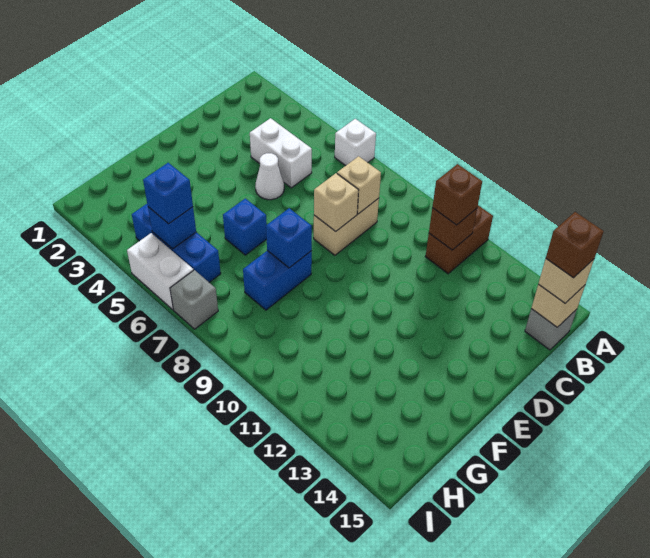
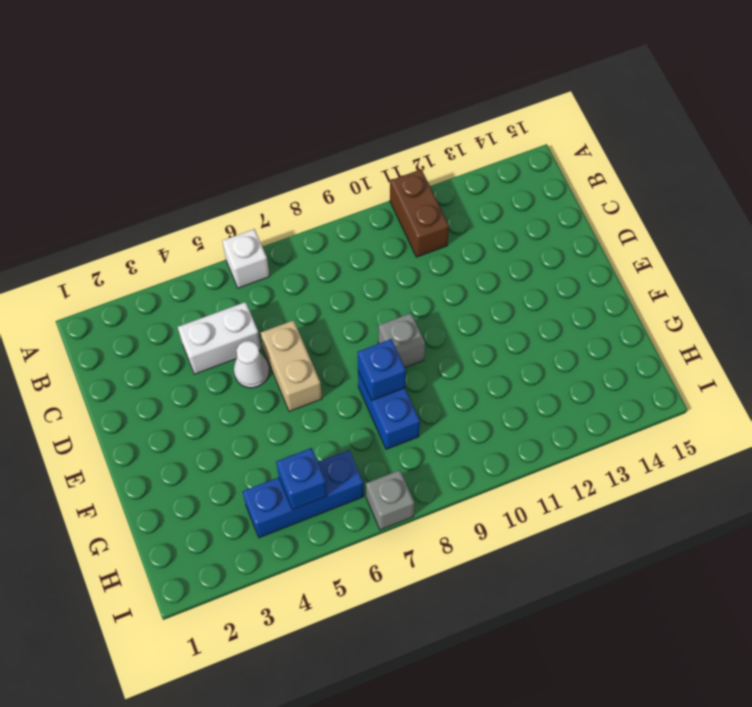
tan 1x2 brick [261,320,322,411] -> tan 1x2 brick moved to [314,198,379,255]
grey 1x1 brick [378,313,425,367] -> grey 1x1 brick moved to [525,309,577,350]
none -> blue 1x1 brick [223,198,267,255]
none -> white 1x2 brick [127,233,193,310]
none -> brown 1x1 brick [429,208,477,250]

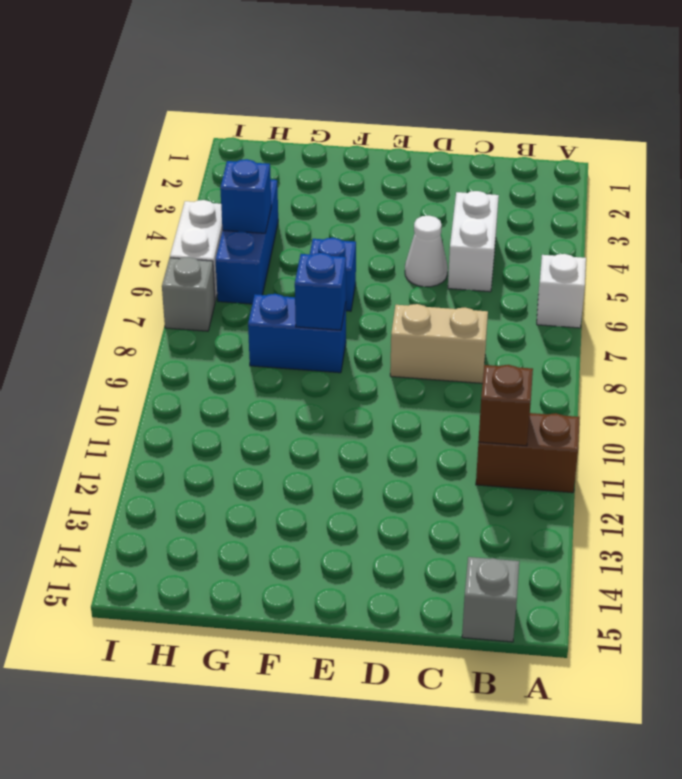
none -> tan 1x1 brick [531,285,585,327]
none -> tan 1x1 brick [337,156,381,214]
none -> tan 1x1 brick [314,173,359,231]

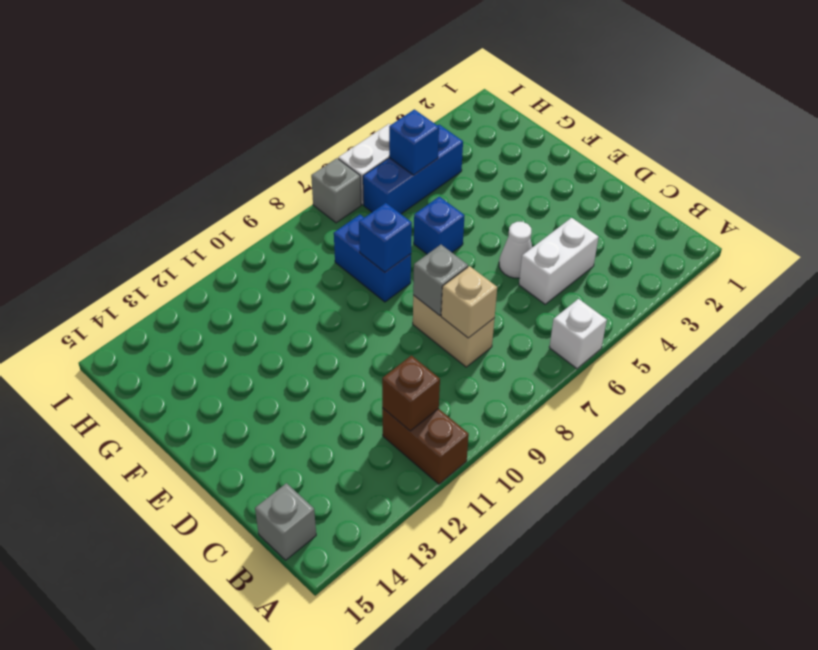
grey 1x1 brick [413,245,468,315] -> tan 1x1 brick [314,173,359,231]
none -> tan 1x1 brick [531,285,585,327]
none -> brown 1x1 brick [432,164,482,225]
none -> tan 1x1 brick [538,259,594,303]

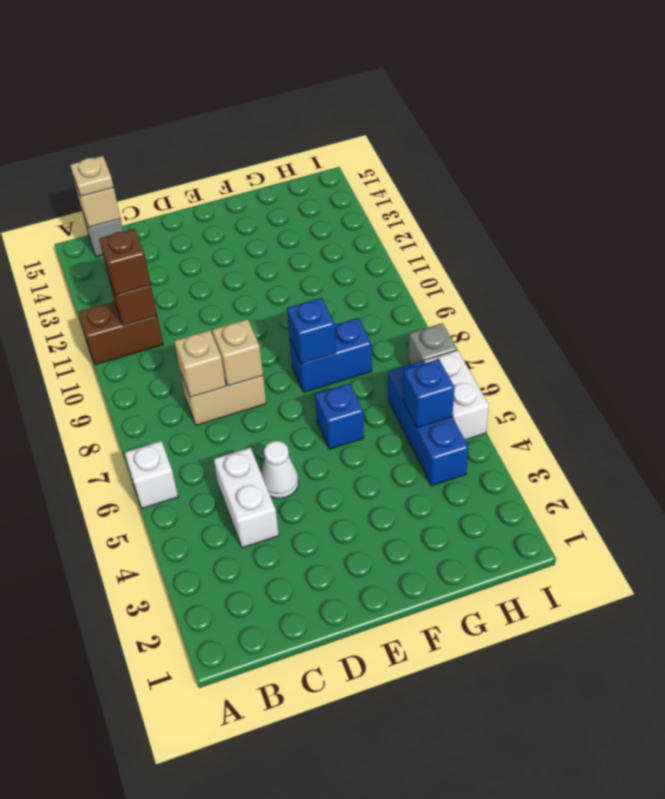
tan 1x1 plate [70,156,114,196] -> tan 1x1 brick [538,259,594,303]
none -> blue 1x1 brick [143,163,193,224]
none -> brown 1x1 brick [546,212,604,278]

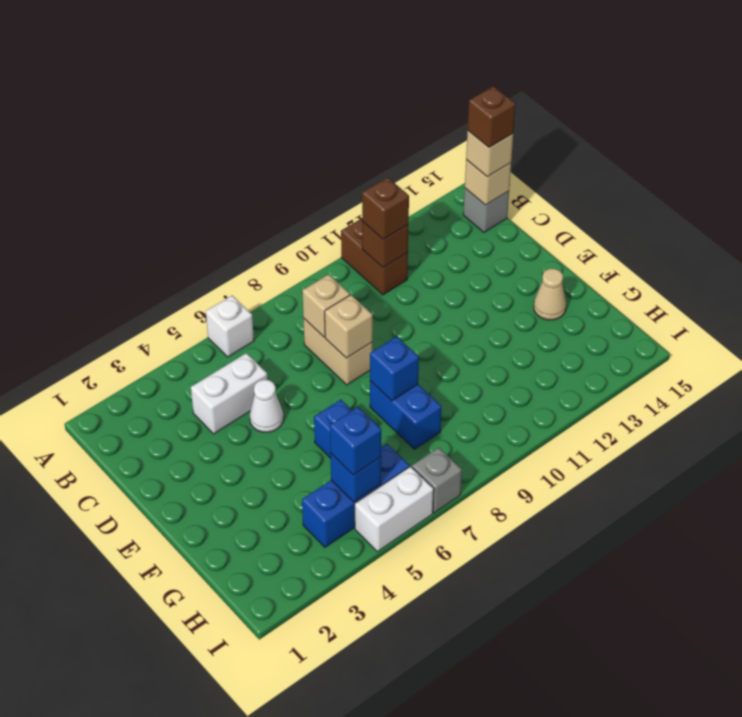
tan 1x1 cone [534,269,566,320] -> none

